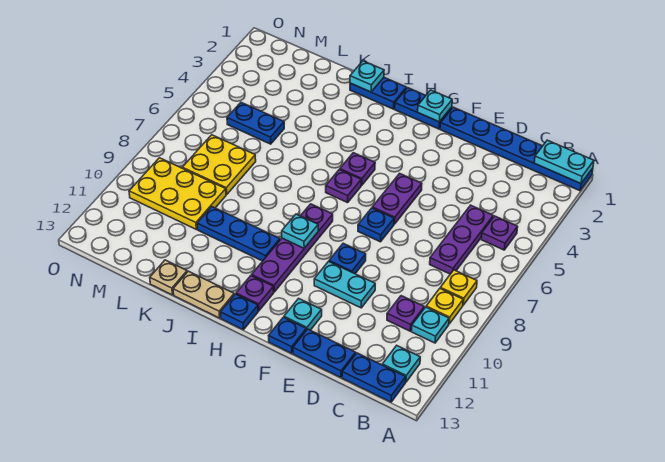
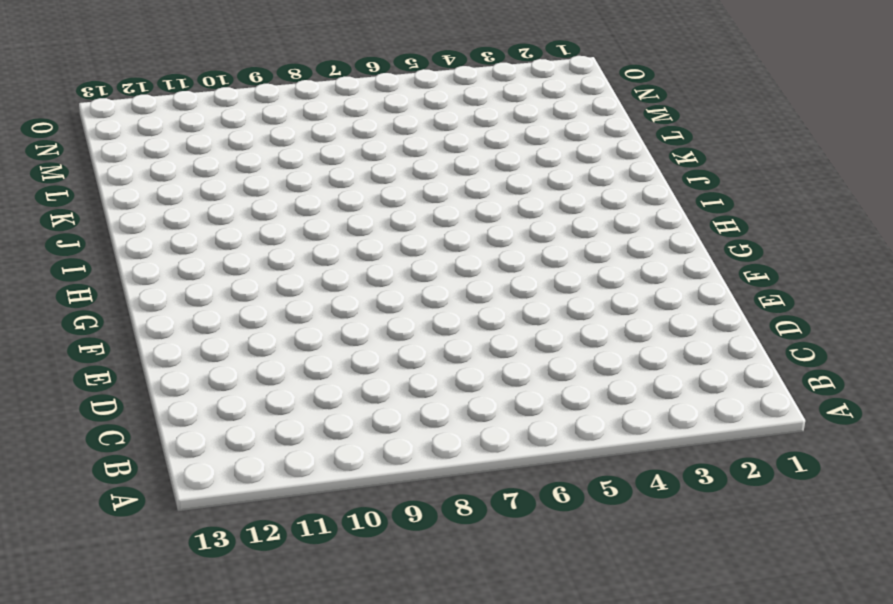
none -> blue 1x6 plate [440,107,593,191]
none -> purple 1x1 plate [481,216,518,250]
none -> yellow 1x1 plate [440,270,477,305]
none -> yellow 1x1 plate [426,289,463,324]

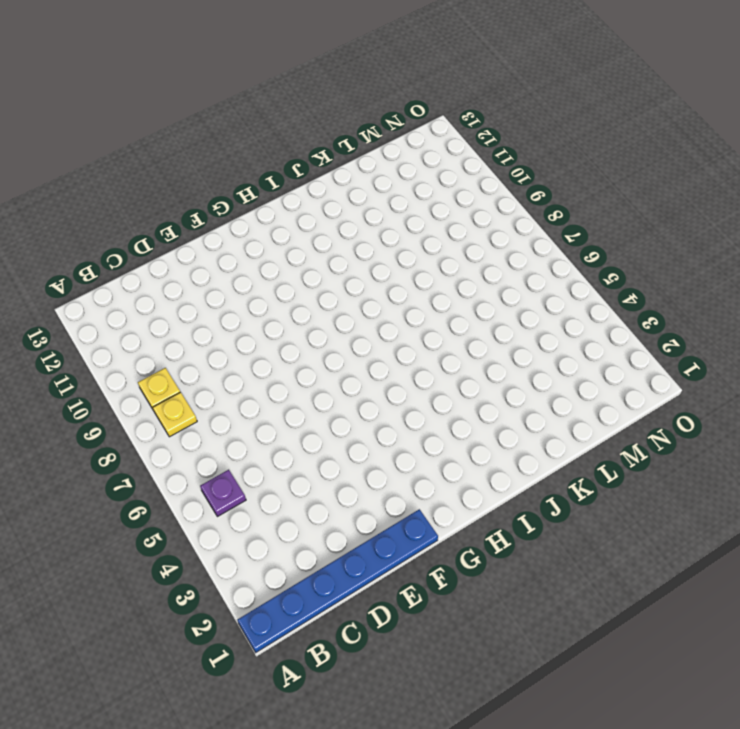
none -> cyan 1x1 plate [412,307,449,343]
none -> cyan 1x1 plate [382,345,420,382]
none -> blue 1x2 plate [342,353,406,402]
none -> purple 1x3 plate [430,205,493,274]

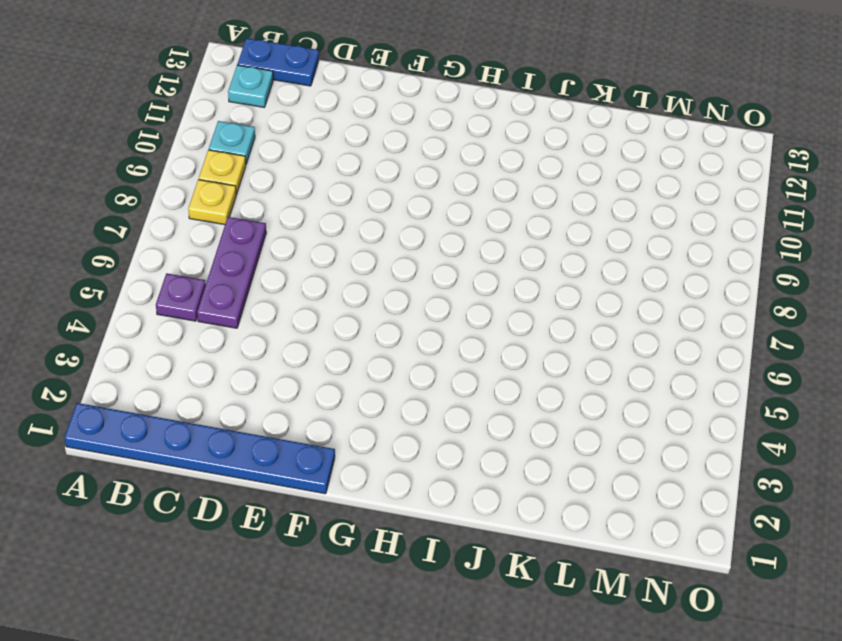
none -> purple 1x1 plate [387,296,424,331]
none -> blue 1x2 plate [293,329,356,378]
none -> cyan 1x2 plate [314,262,375,308]
none -> purple 1x2 plate [372,173,422,224]

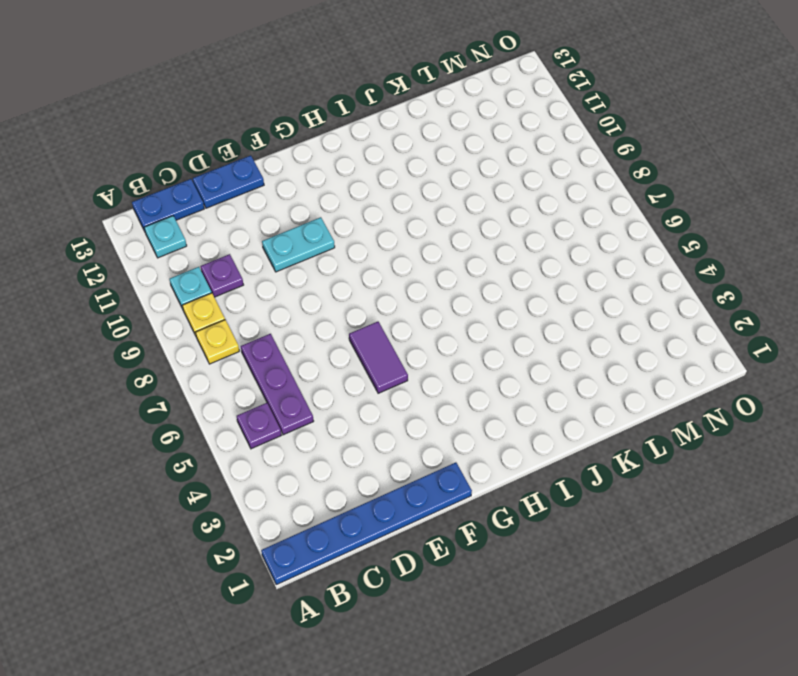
purple 1x2 tile [349,322,408,393] -> purple 1x2 plate [372,173,422,224]
none -> blue 1x1 plate [358,208,394,242]
none -> blue 1x1 plate [329,243,366,274]
none -> cyan 1x1 plate [284,298,322,330]
none -> blue 1x1 plate [269,317,306,354]

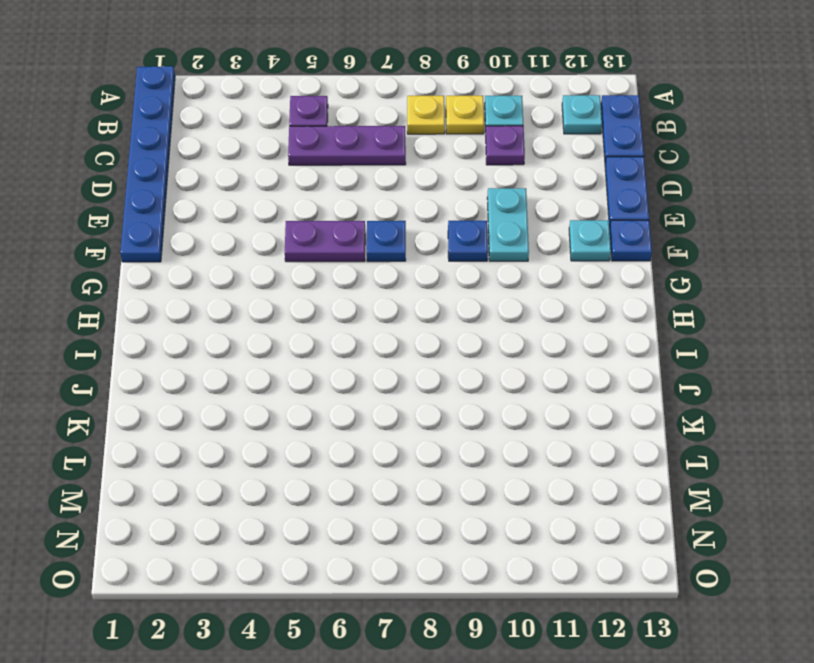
none -> blue 1x2 plate [395,88,452,129]
none -> purple 1x1 plate [340,153,375,185]
none -> purple 1x1 plate [326,170,361,203]
none -> purple 1x4 plate [252,204,333,292]

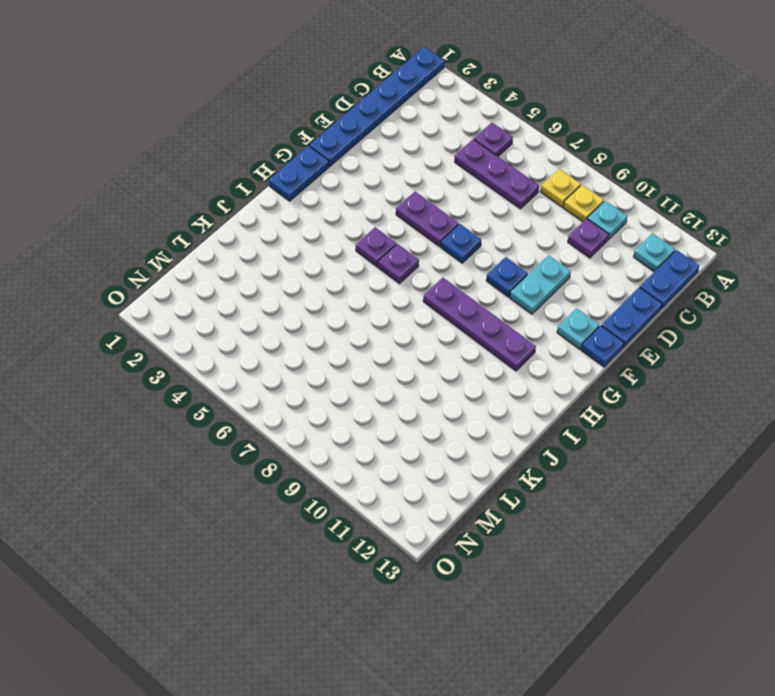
none -> purple 1x1 plate [236,276,274,311]
none -> blue 1x1 plate [220,294,258,330]
none -> blue 1x2 plate [350,78,406,109]
none -> blue 1x3 plate [197,207,280,261]

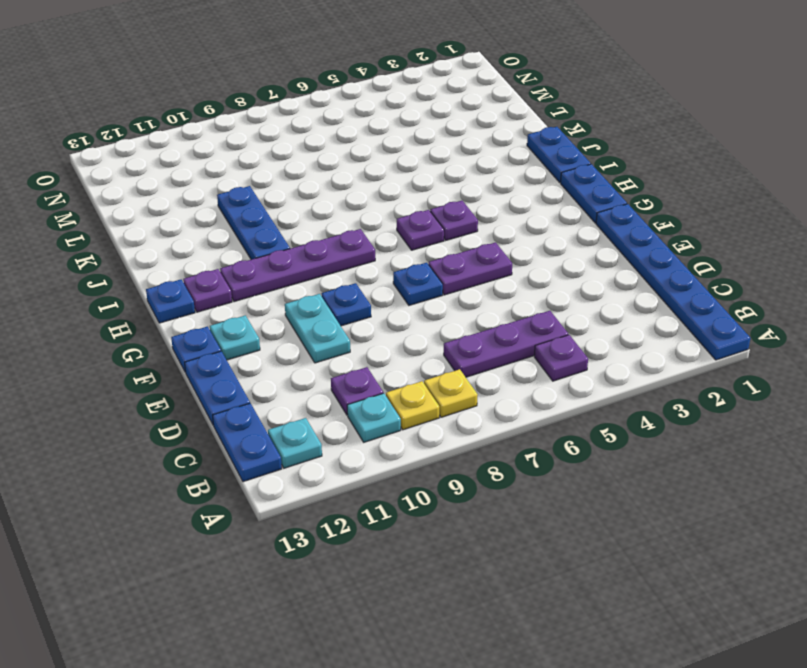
none -> tan 1x2 plate [173,271,234,318]
none -> tan 1x1 plate [150,260,187,295]
none -> blue 1x2 plate [227,102,284,144]
none -> yellow 2x2 plate [182,135,256,195]

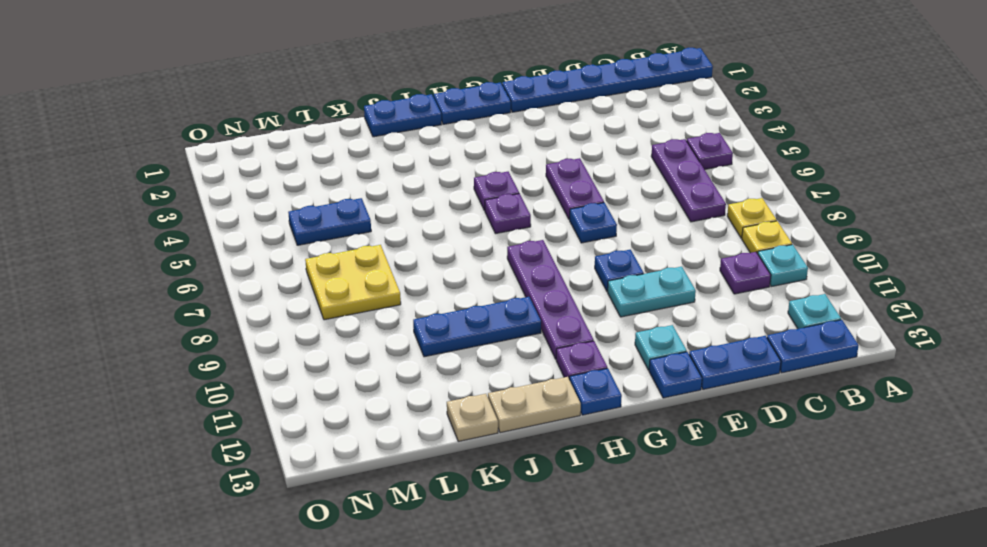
none -> yellow 2x3 plate [129,158,226,229]
none -> cyan 1x2 plate [534,140,594,184]
none -> cyan 1x1 plate [418,90,452,122]
none -> cyan 1x1 plate [282,214,318,248]

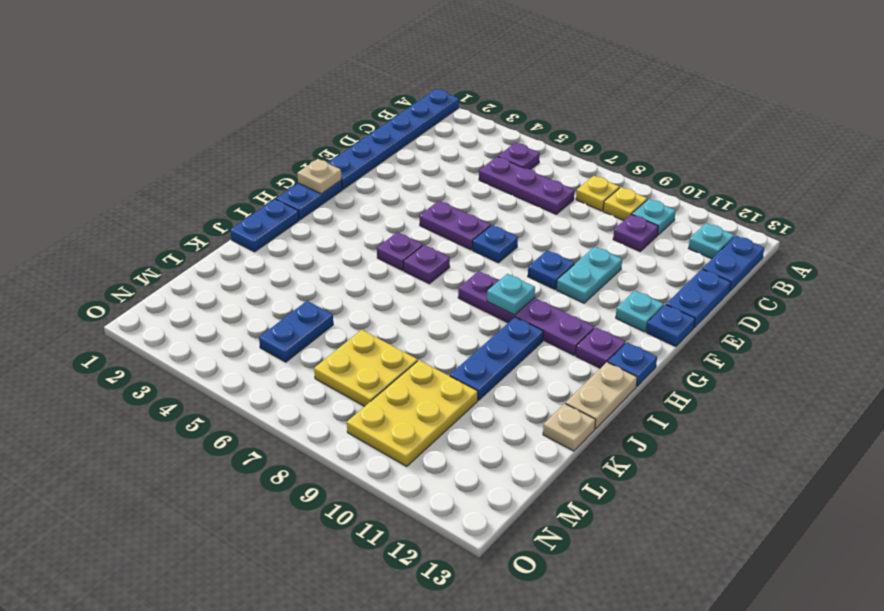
tan 1x1 plate [297,159,342,194] -> cyan 1x1 plate [418,90,452,122]
none -> cyan 1x2 plate [534,140,594,184]
none -> cyan 1x1 plate [350,61,384,92]

